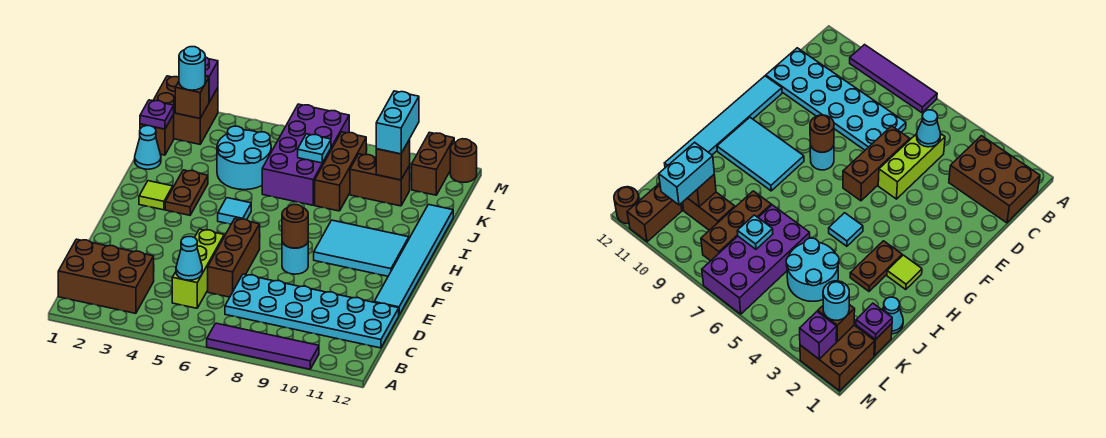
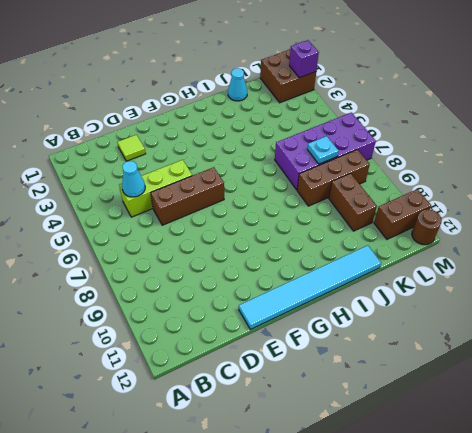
lime 1x1 tile [118,135,146,161] -> lime 1x1 tile moved to [139,181,173,210]
none -> purple 1x4 tile [207,323,319,369]
none -> brown 2x3 brick [58,239,154,313]
none -> cyan 2x6 plate [225,274,399,348]

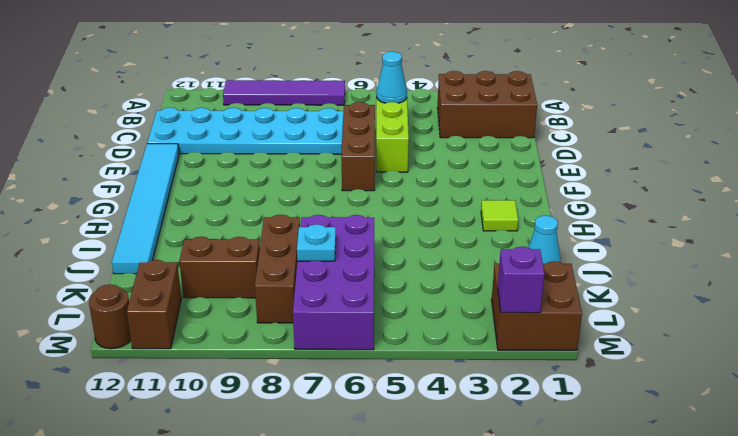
none -> cyan 1x1 round brick [282,242,308,274]
none -> cyan 2x3 tile [314,220,409,276]
none -> brown 1x2 plate [165,170,208,215]

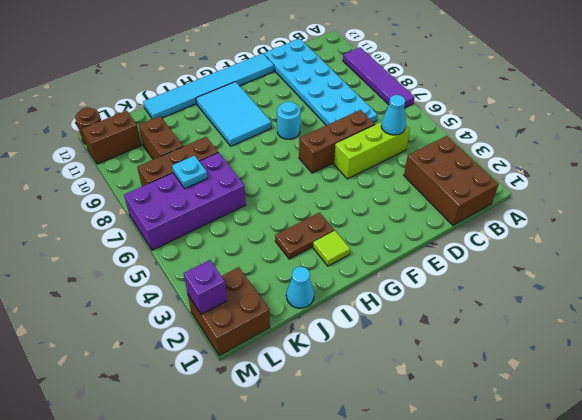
none -> cyan 1x1 tile [218,198,251,224]
none -> cyan 2x2 round brick [217,126,271,190]
none -> brown 1x1 brick [140,115,174,155]

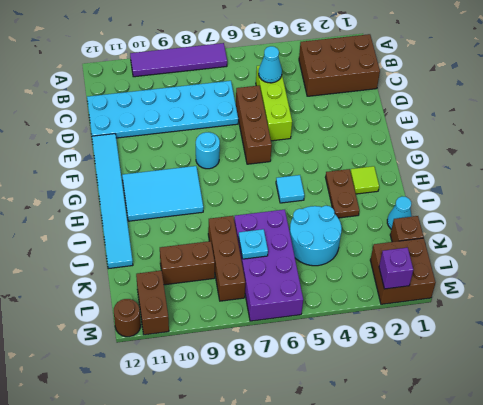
none -> brown 1x1 round brick [282,204,308,248]
none -> purple 1x1 plate [140,100,174,129]
none -> brown 1x1 brick [376,140,410,180]

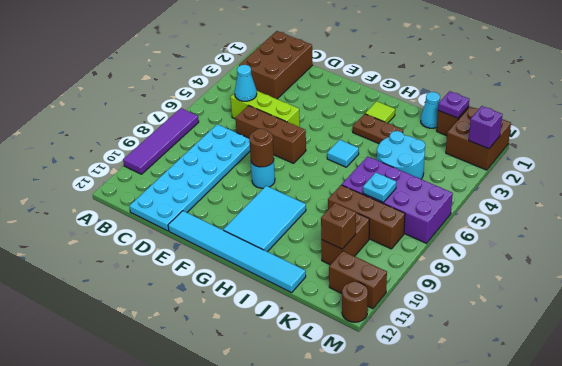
none -> brown 1x1 brick [175,76,209,118]
none -> cyan 1x2 brick [376,91,419,154]
none -> cyan 1x1 round brick [179,47,205,90]

